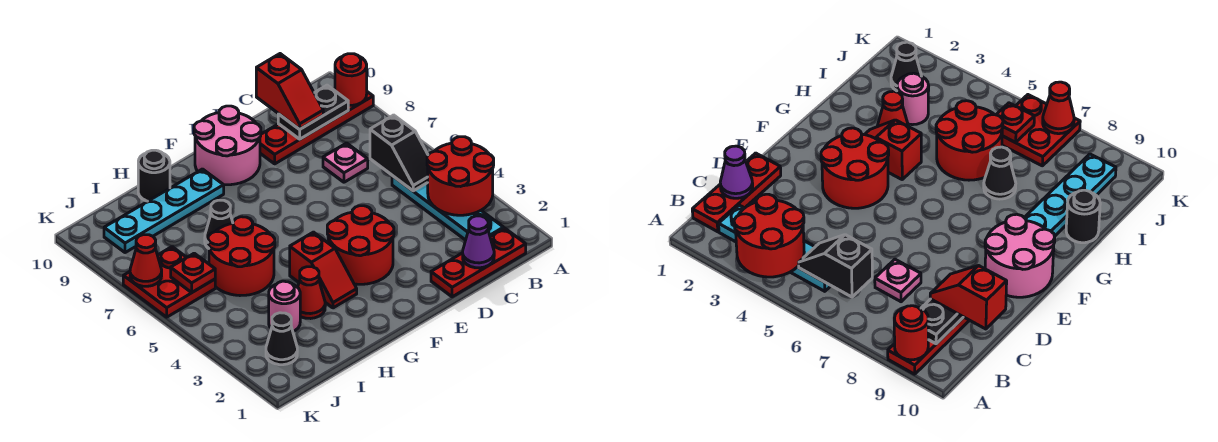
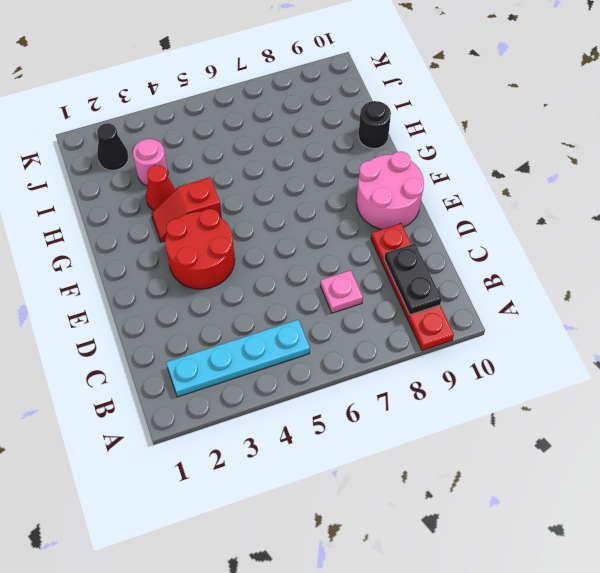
none -> red 1x3 plate [431,228,526,297]
none -> cyan 1x4 plate [104,169,224,253]
none -> red 2x2 round brick [208,217,275,296]

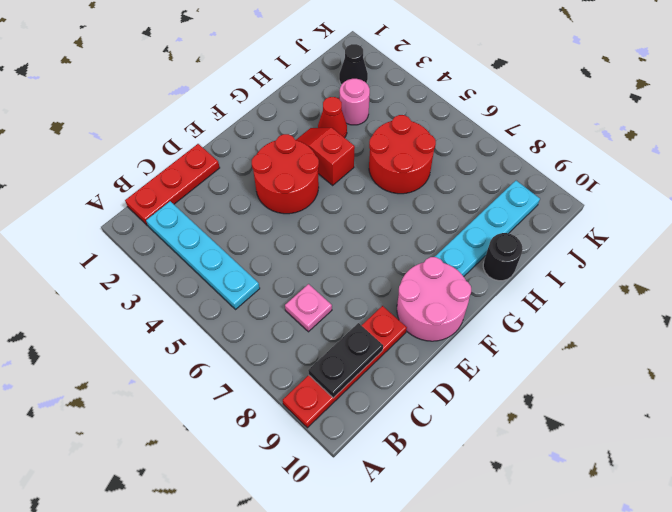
none -> black 1x1 cone [205,200,233,248]
none -> red 2x2 plate [123,247,215,317]
none -> red 2x2 round brick [427,137,494,215]

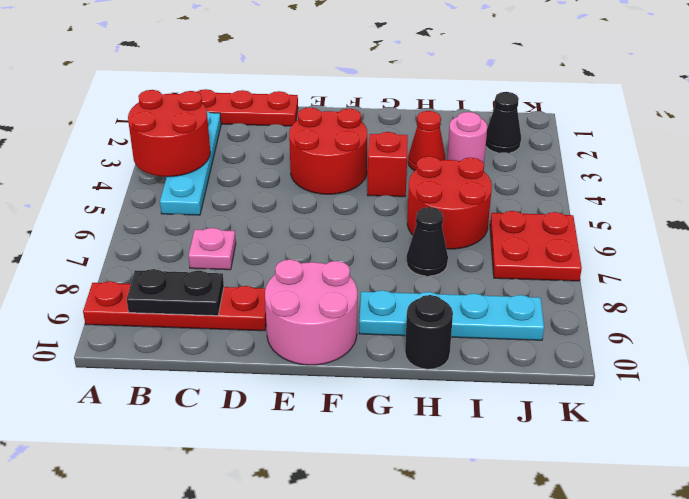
none -> red 1x1 round brick [335,54,367,105]
none -> black 1x2 slope [370,115,428,191]
none -> purple 1x1 cone [463,216,494,268]

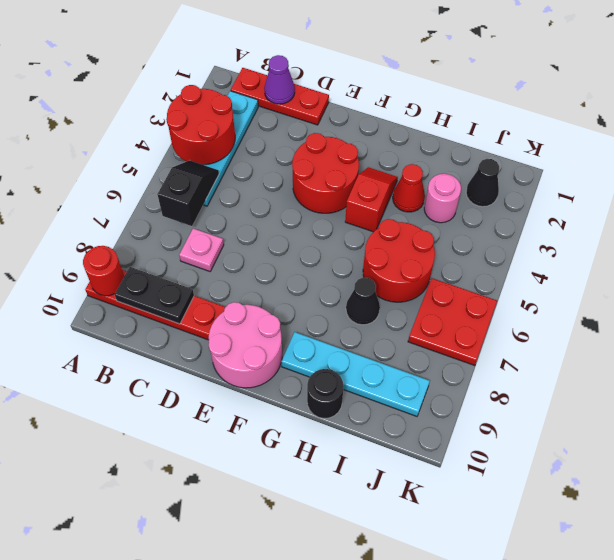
none -> red 1x1 plate [171,253,215,292]
none -> red 1x1 cone [130,235,162,286]
none -> red 1x2 slope [256,54,323,129]

